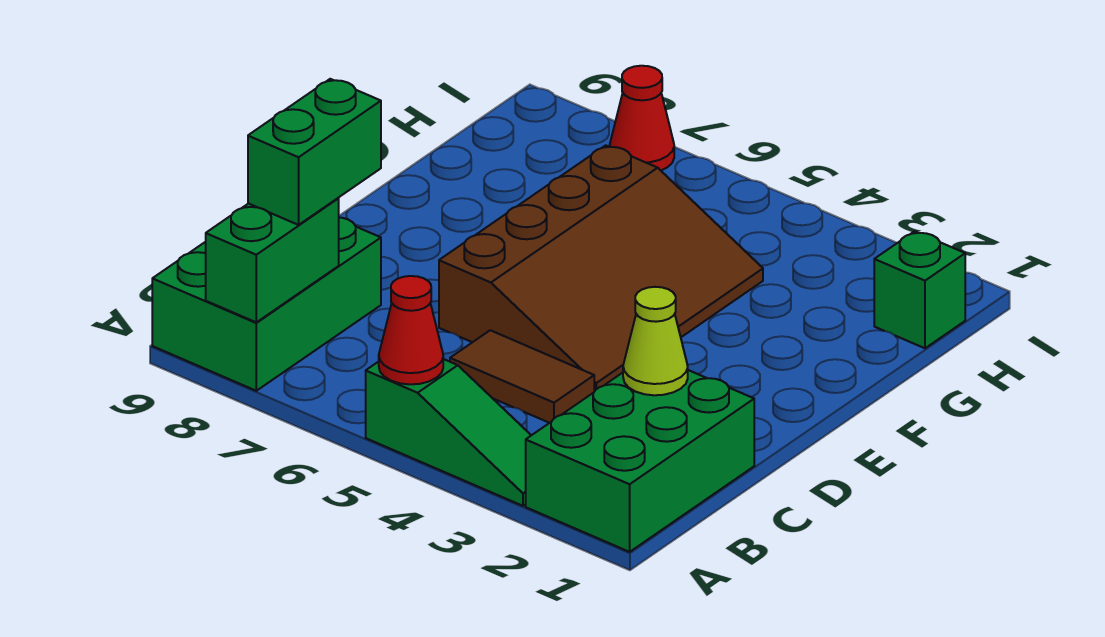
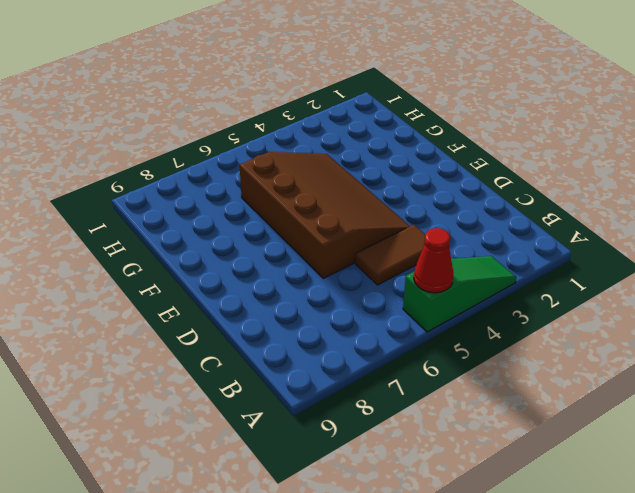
none -> green 2x3 brick [526,370,754,552]
none -> green 2x3 brick [152,217,381,391]

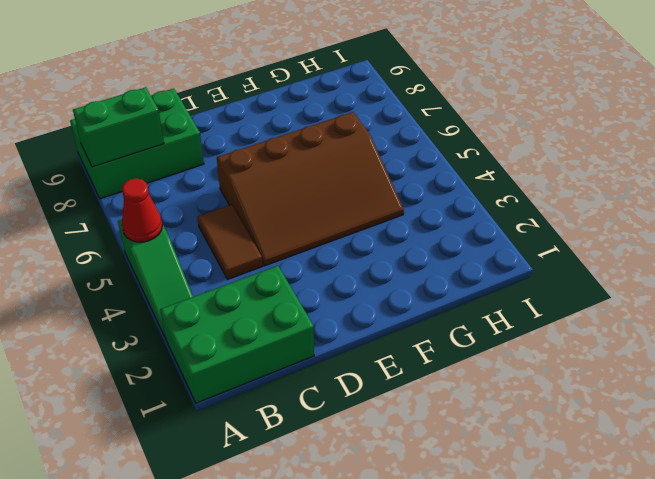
none -> green 1x1 brick [874,231,965,348]
none -> red 1x1 cone [610,66,674,170]

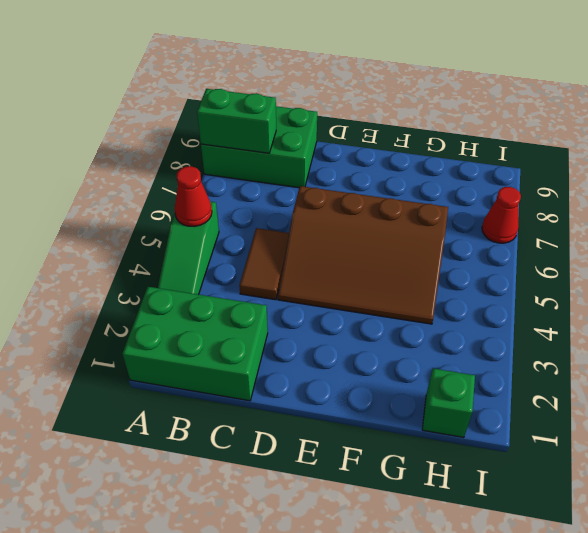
none -> lime 1x1 cone [623,287,688,395]
none -> green 1x2 brick [248,79,381,225]

